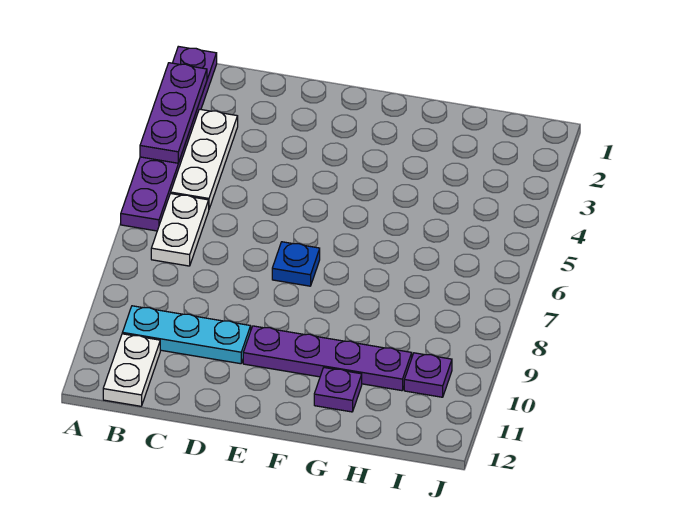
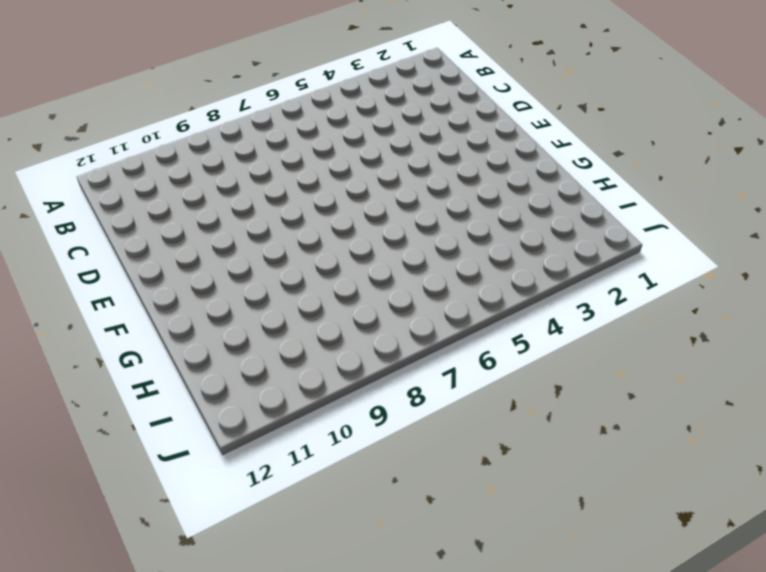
none -> purple 1x6 plate [121,46,217,231]
none -> white 1x3 plate [171,109,238,209]

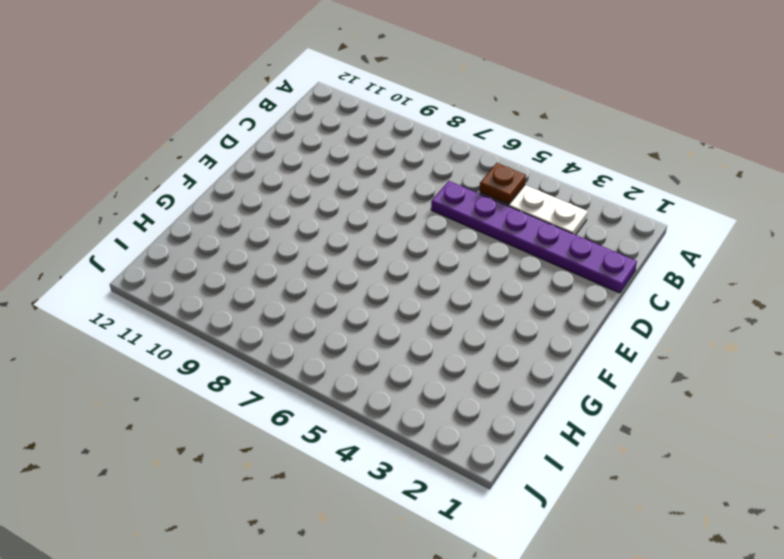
brown 1x1 plate [480,163,526,205] -> none
purple 1x6 plate [431,181,637,293] -> purple 1x6 plate moved to [121,46,217,231]
none -> white 1x2 plate [151,193,209,266]
none -> cyan 1x3 plate [122,306,251,364]

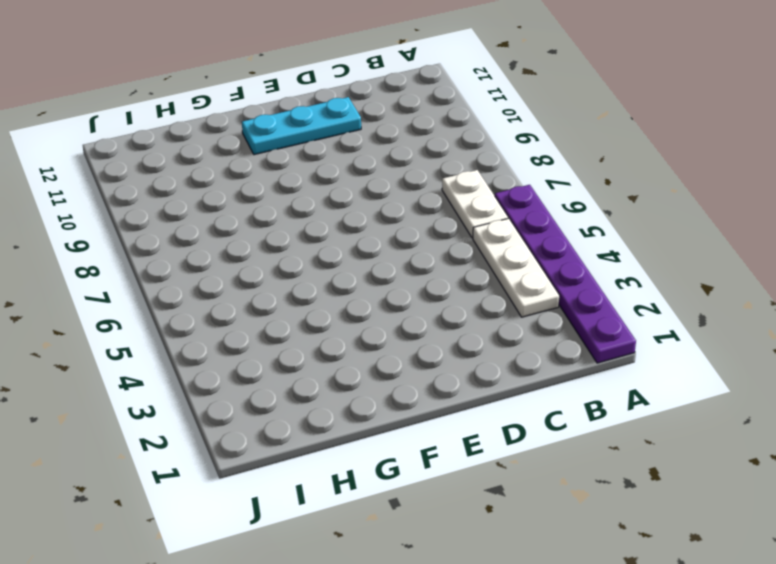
cyan 1x3 plate [242,97,361,155] -> cyan 1x3 plate moved to [122,306,251,364]
none -> white 1x2 plate [103,334,160,406]
none -> blue 1x1 plate [272,242,320,286]

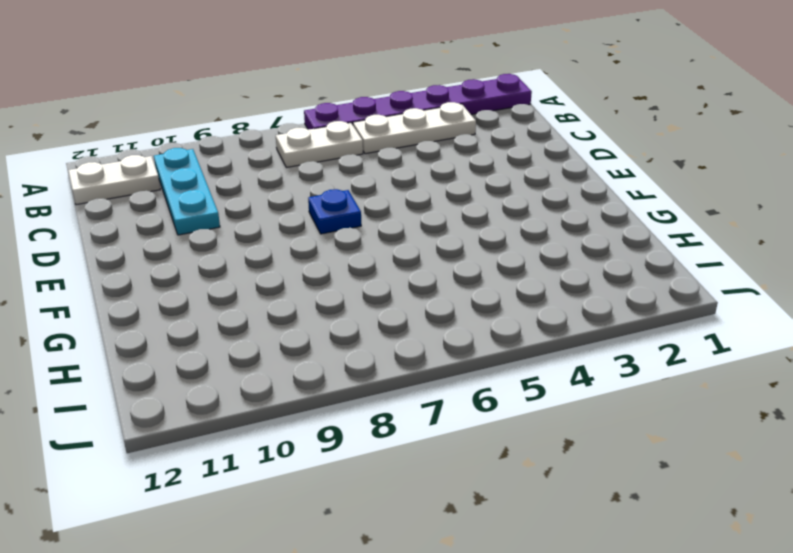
none -> purple 1x4 plate [243,326,412,391]
none -> purple 1x1 plate [314,368,362,412]

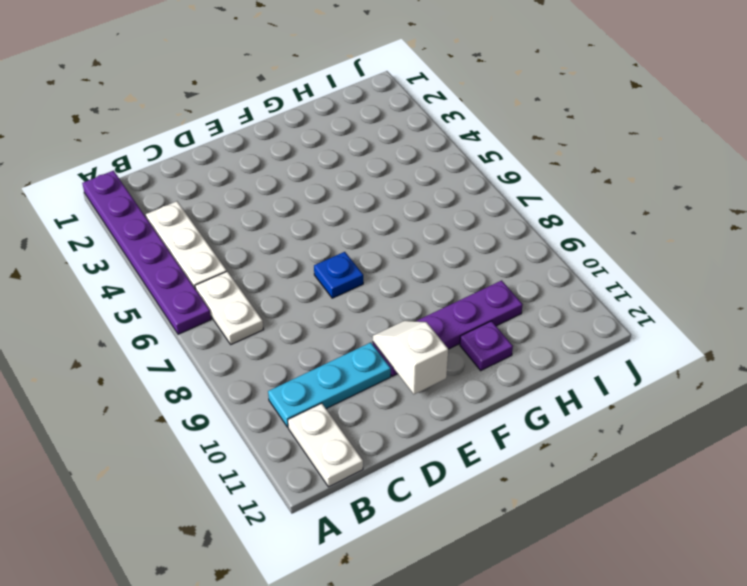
white 1x2 slope [373,321,448,394] -> none
none -> purple 1x1 plate [404,353,452,397]
none -> purple 1x3 plate [140,63,207,163]

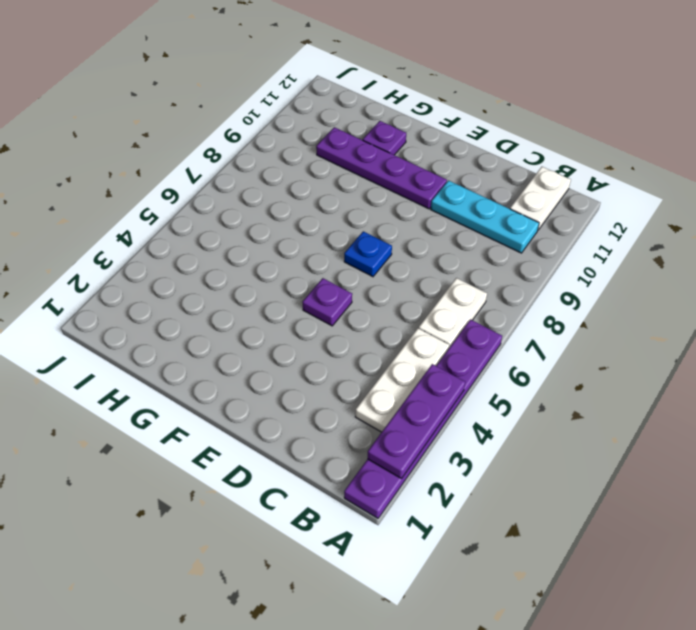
purple 1x1 plate [303,278,352,326] -> purple 1x1 plate moved to [404,353,452,397]

